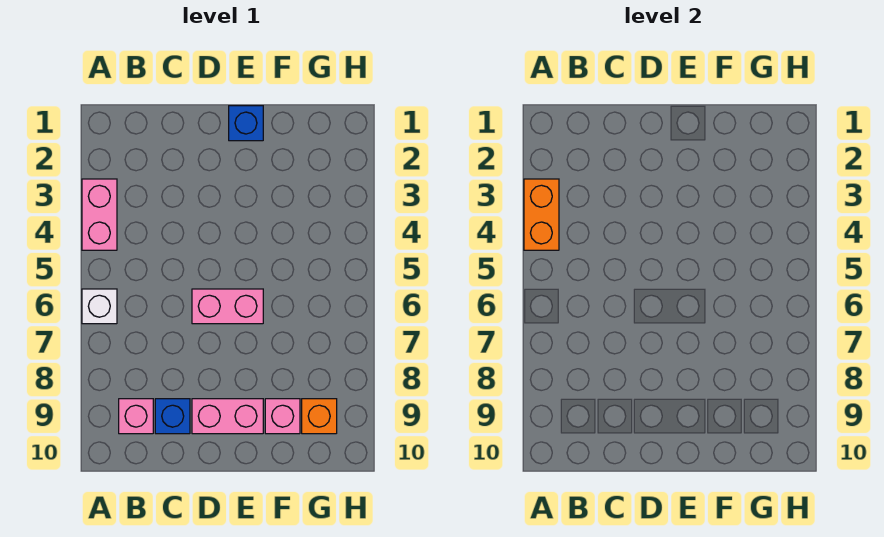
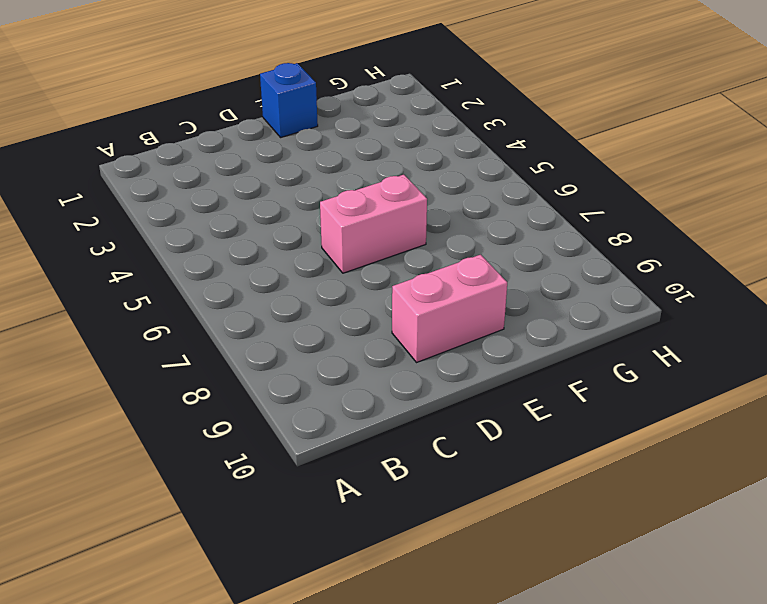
none -> pink 1x2 brick [82,179,117,250]
none -> white 1x1 brick [82,289,117,324]

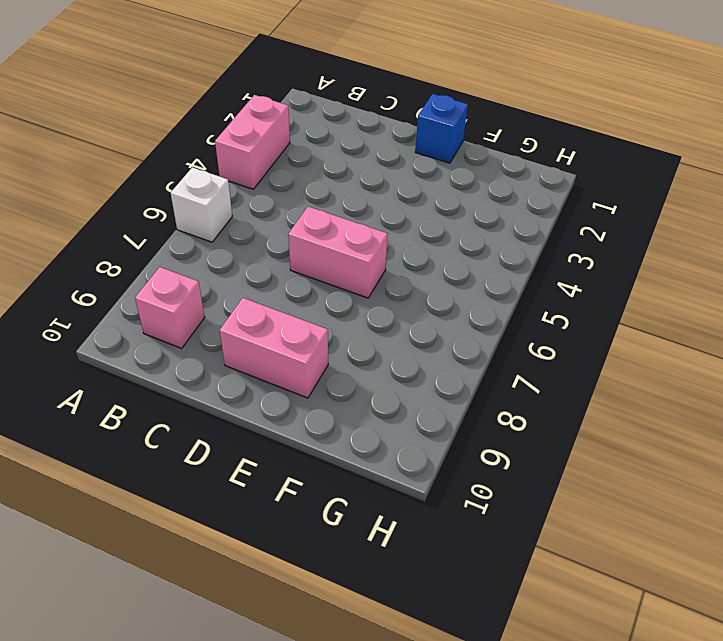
none -> blue 1x1 brick [155,399,190,434]
none -> pink 1x1 brick [265,399,300,434]

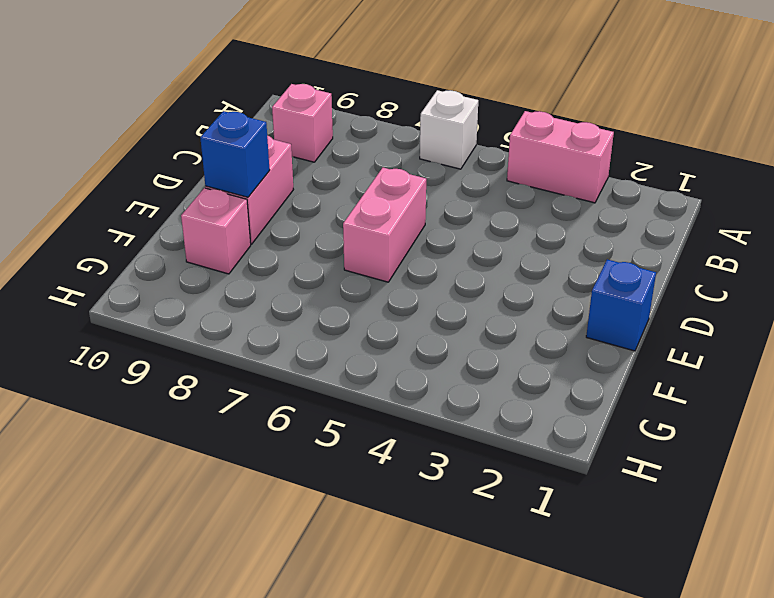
blue 1x1 brick [200,111,270,197] -> blue 1x1 brick moved to [155,399,190,434]
none -> orange 1x1 brick [302,399,337,434]
none -> orange 1x2 brick [524,179,559,250]

